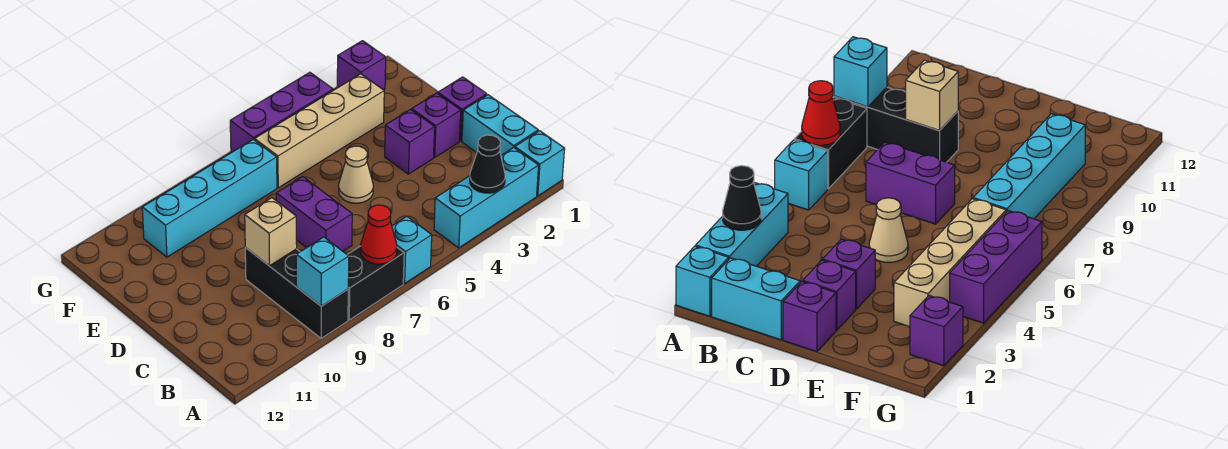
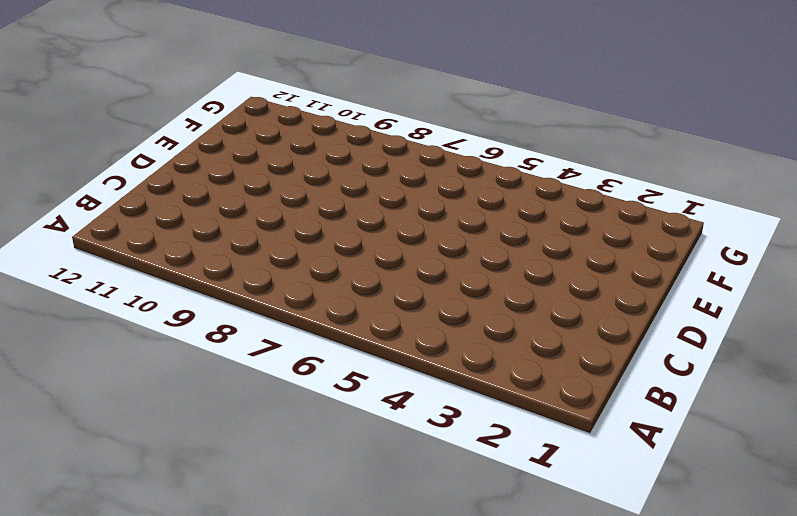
none -> cyan 1x1 brick [515,131,565,196]
none -> cyan 1x3 brick [434,147,539,248]
none -> cyan 1x1 brick [392,216,432,283]

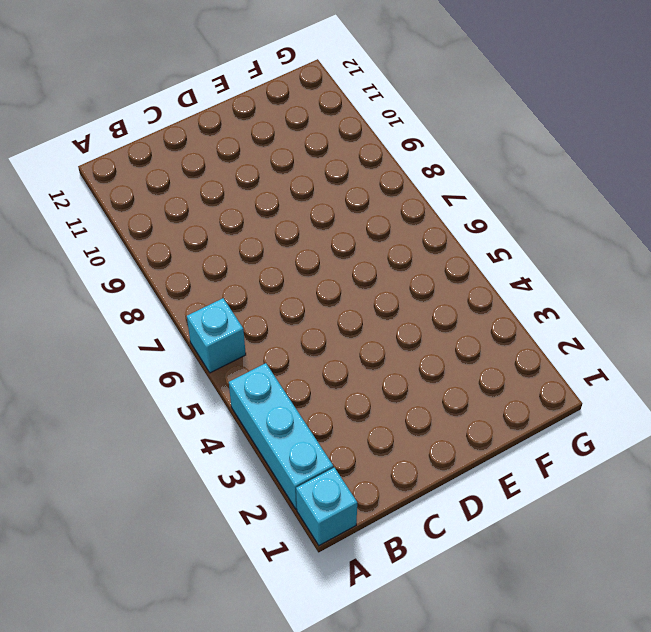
none -> black 1x2 brick [347,246,404,320]
none -> black 1x3 brick [245,248,348,338]
none -> cyan 1x2 brick [462,95,538,155]

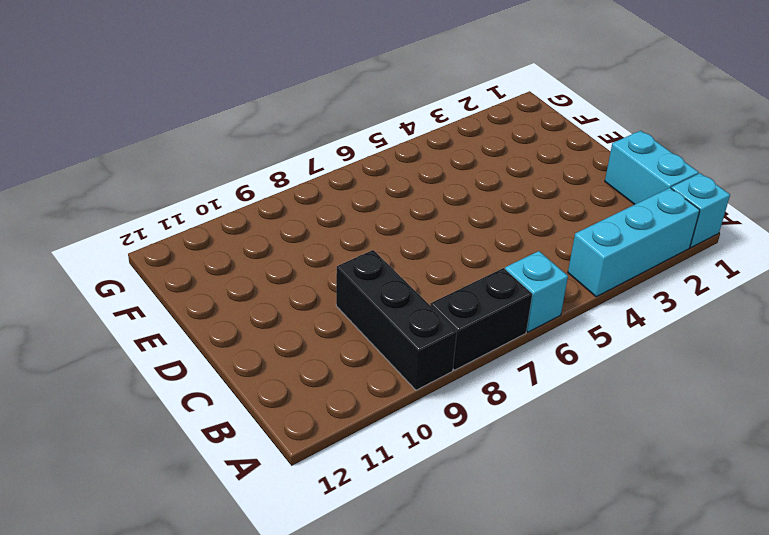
none -> purple 1x2 brick [276,177,352,251]
none -> purple 1x1 brick [438,77,487,141]
none -> purple 1x1 brick [412,93,461,157]

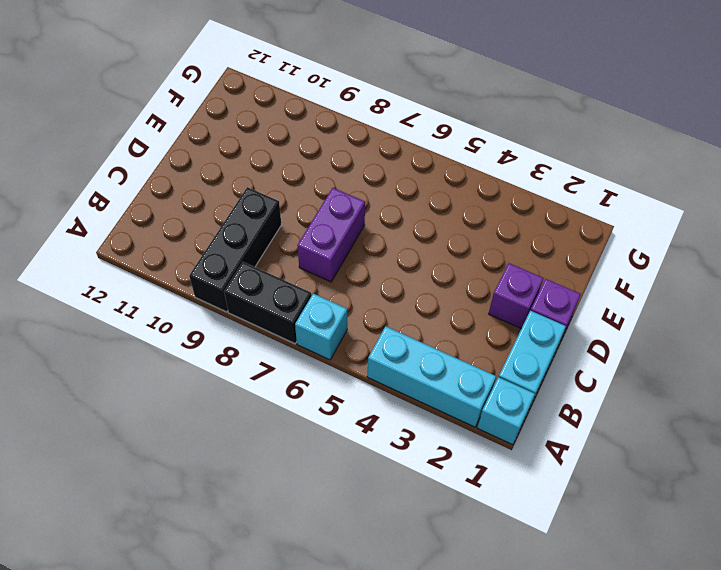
none -> purple 1x1 brick [385,110,435,174]
none -> tan 1x1 cone [339,146,373,203]
none -> tan 1x4 brick [255,74,384,188]

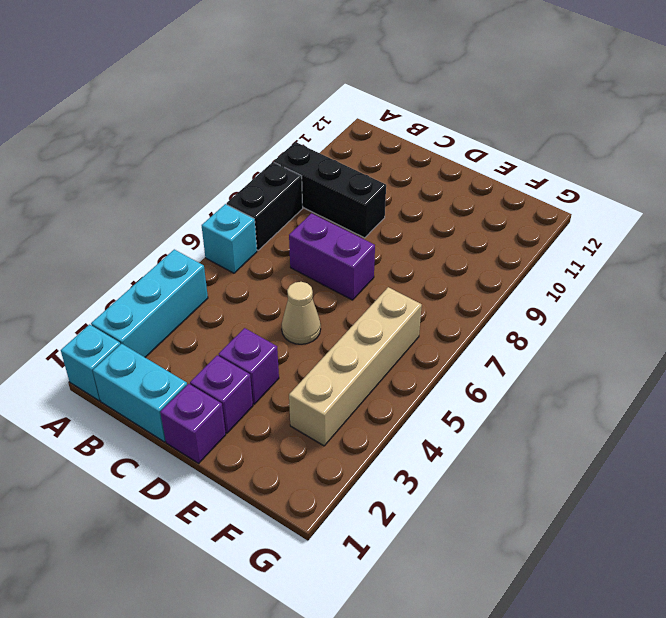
none -> cyan 1x4 brick [142,139,277,257]
none -> purple 1x1 brick [337,41,386,90]
none -> purple 1x3 brick [230,72,333,153]

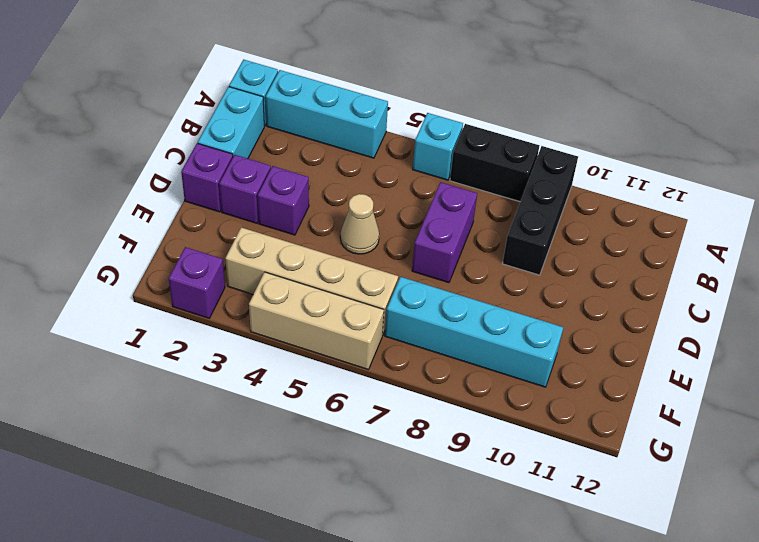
tan 1x3 brick [249,272,384,369] -> purple 1x3 brick [230,72,333,153]
none -> black 1x1 cone [470,135,505,193]
none -> red 1x1 cone [361,205,397,264]
none -> cyan 1x1 brick [296,237,349,306]

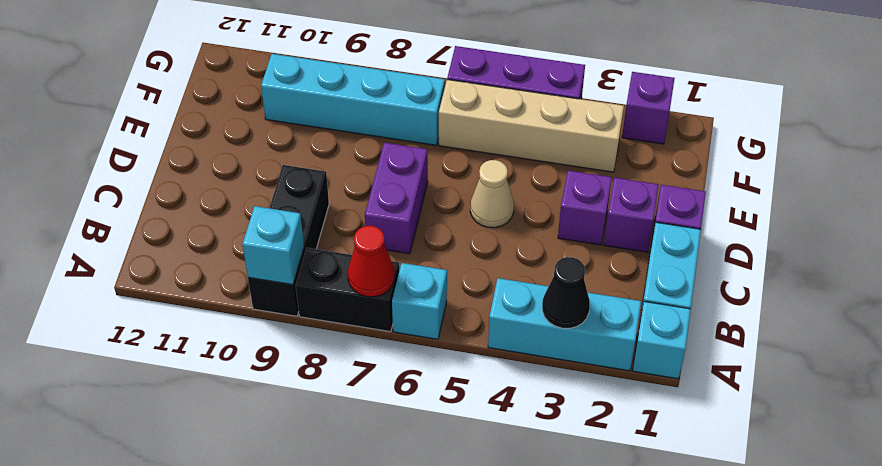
none -> tan 1x1 brick [245,198,297,266]

